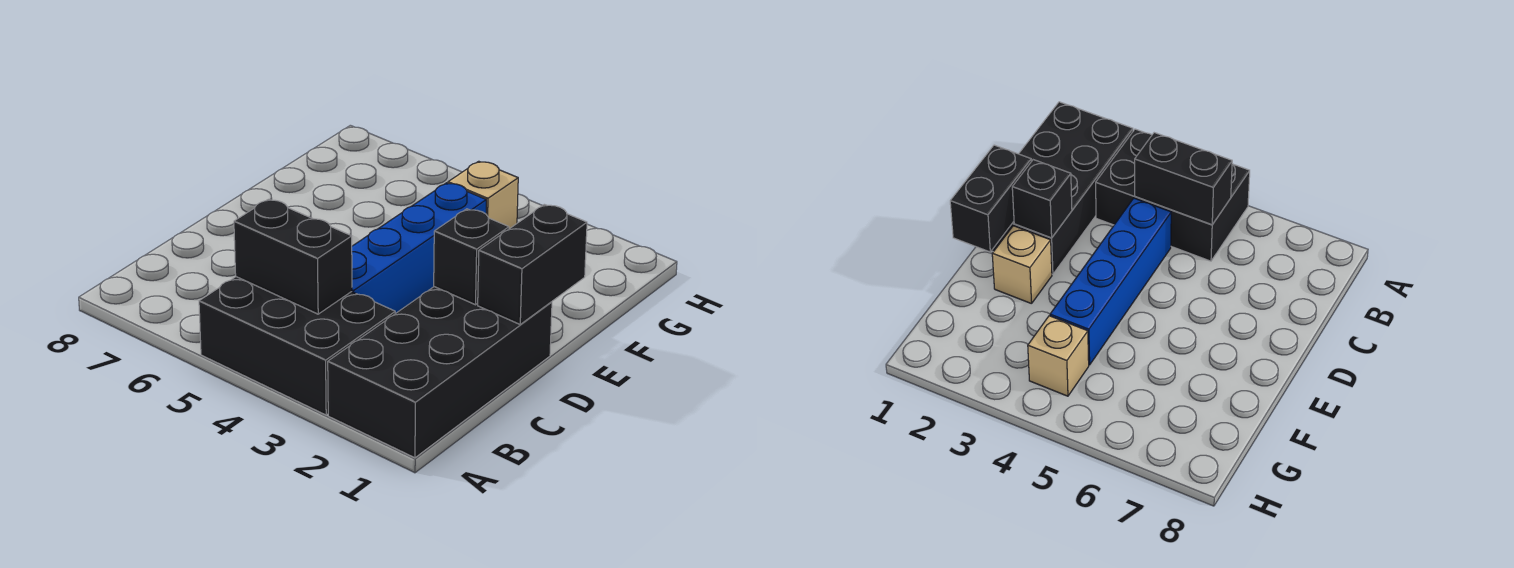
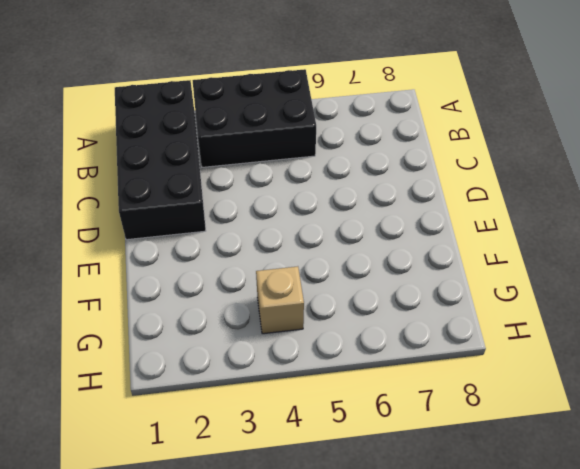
none -> blue 1x4 brick [352,183,486,314]
none -> tan 1x1 brick [992,226,1052,304]

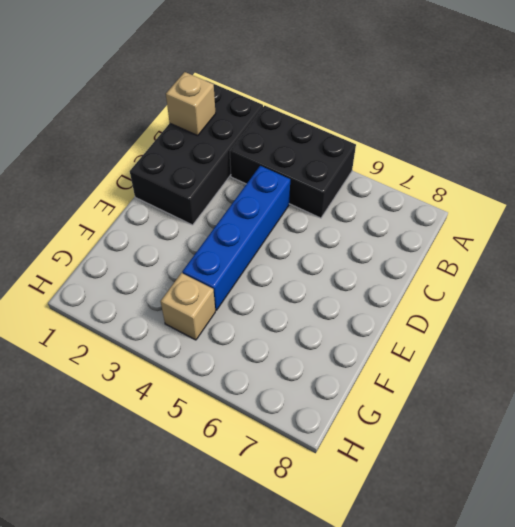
tan 1x1 brick [166,72,216,136] -> tan 1x1 brick moved to [992,226,1052,304]
none -> black 1x2 brick [234,199,352,314]
none -> black 1x2 brick [478,204,587,324]

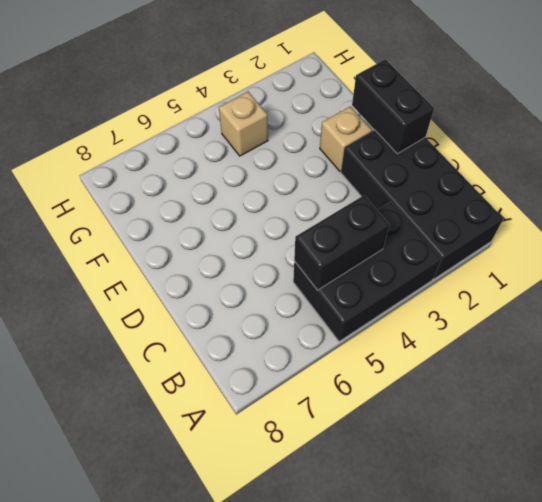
none -> blue 1x4 brick [352,183,486,314]
none -> black 1x1 brick [434,209,509,305]

